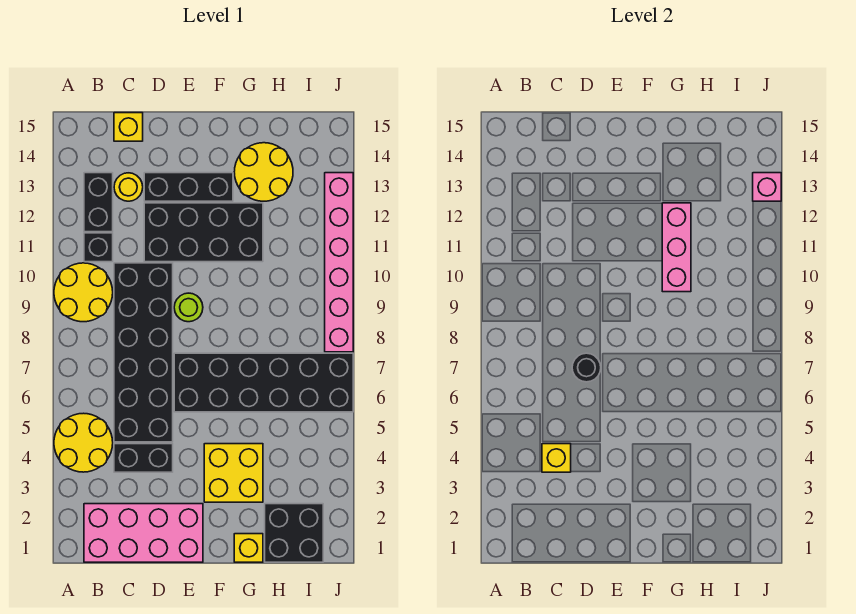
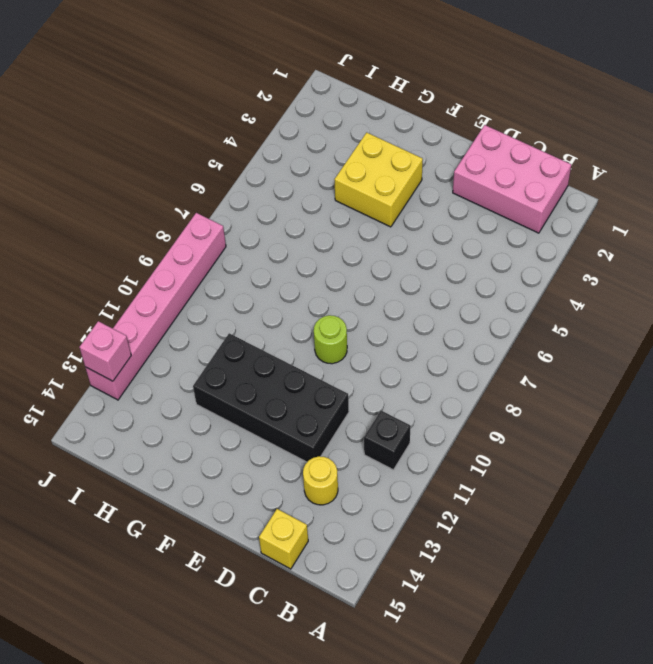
pink 2x3 brick [453,125,571,233] -> pink 2x4 brick [84,504,203,562]
none -> yellow 2x2 round brick [54,413,113,472]
none -> yellow 2x2 round brick [54,263,113,322]
none -> black 1x2 brick [84,173,113,232]

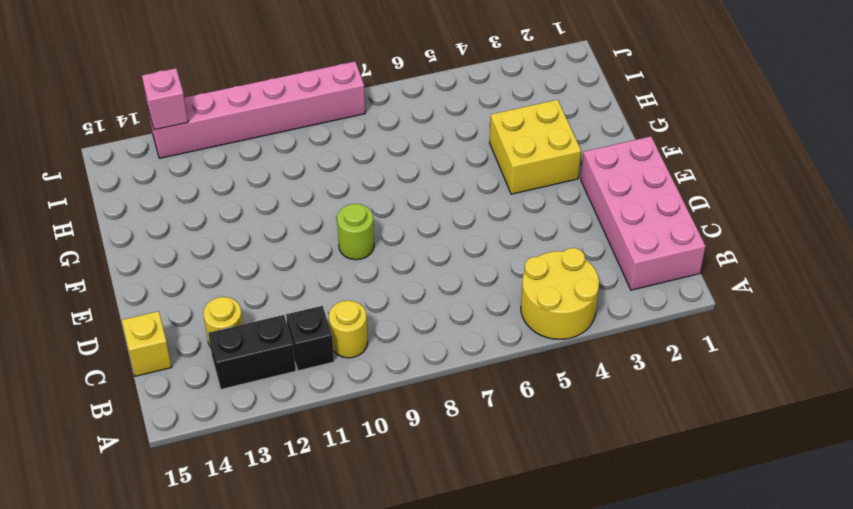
yellow 1x1 round brick [329,300,368,358] -> yellow 2x2 round brick [54,263,113,322]
none -> black 1x2 brick [114,444,173,472]
none -> black 2x6 brick [114,263,173,442]
none -> black 2x4 brick [144,203,263,262]

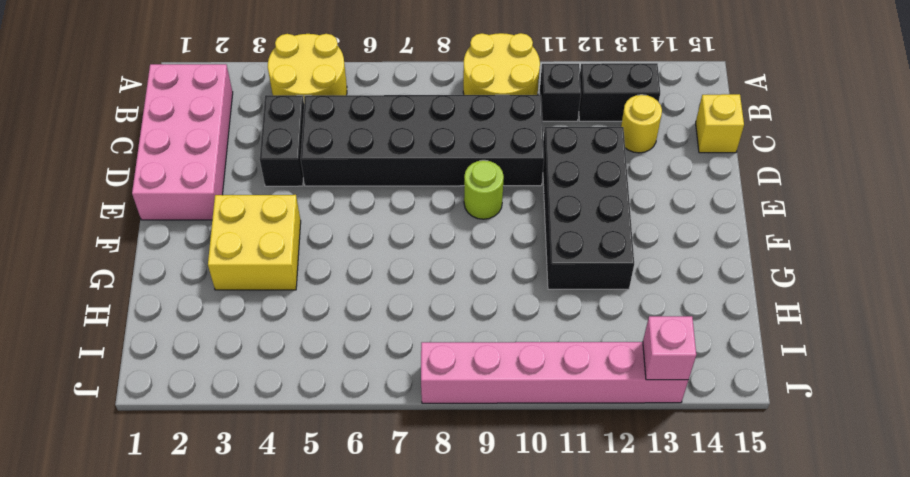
none -> black 1x3 brick [144,173,233,201]
none -> black 2x6 brick [174,353,353,412]
none -> yellow 1x1 brick [234,534,263,562]

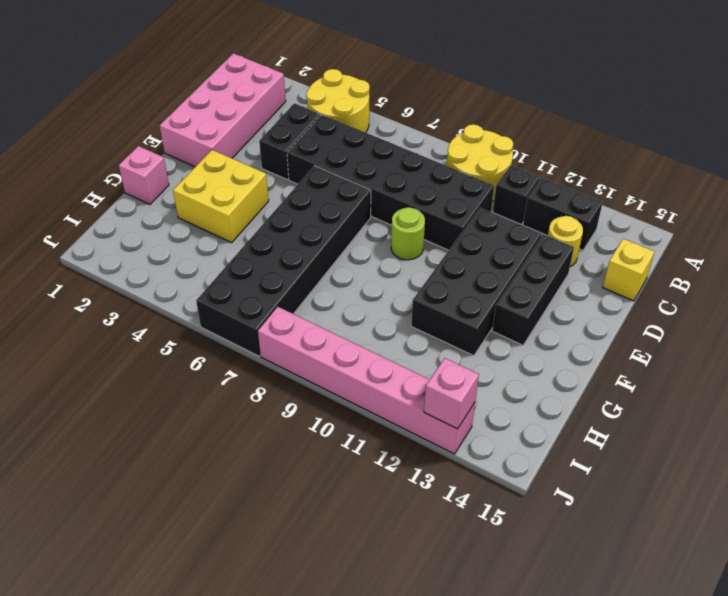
pink 1x1 brick [119,146,169,204] -> yellow 1x1 brick [234,534,263,562]
none -> yellow 2x2 round brick [234,143,293,201]
none -> black 2x2 brick [265,504,323,562]
none -> yellow 1x1 brick [542,444,571,472]

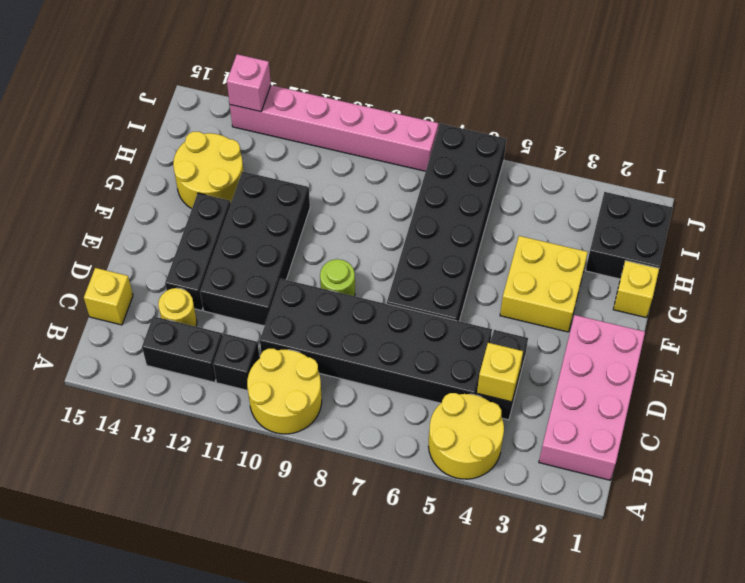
none -> black 1x1 round brick [572,353,601,382]
none -> pink 1x3 brick [662,203,691,292]

